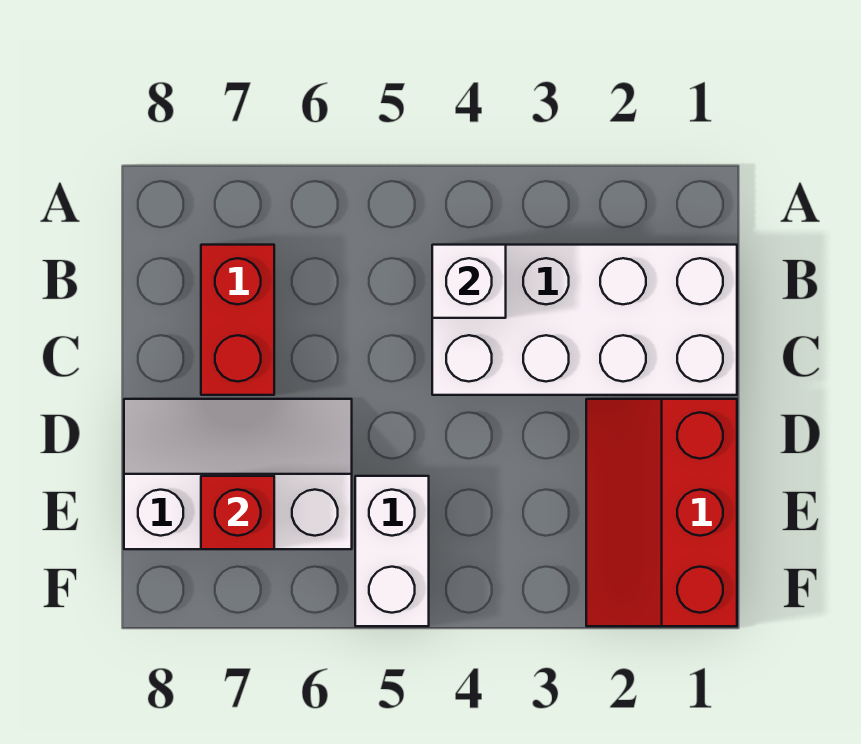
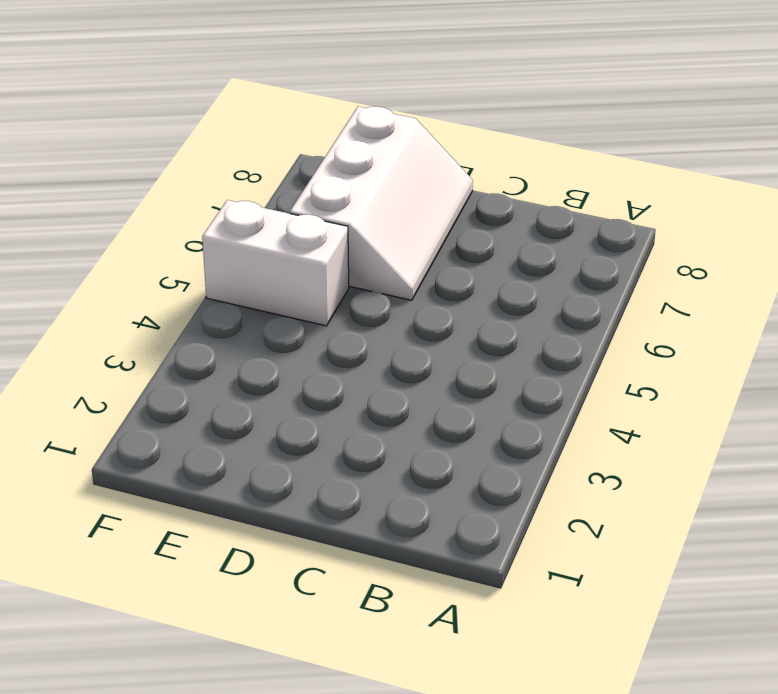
none -> white 2x4 brick [432,245,737,395]
none -> red 1x2 brick [201,245,274,395]

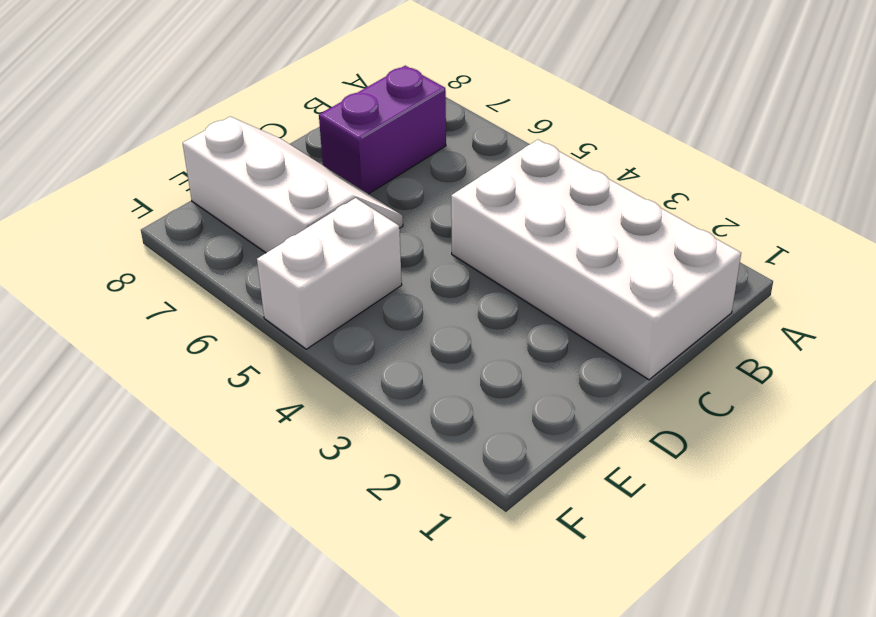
purple 1x2 brick [319,66,446,194] -> red 1x2 brick [201,245,274,395]
none -> red 2x3 slope [586,399,737,626]
none -> white 1x1 brick [432,245,506,318]

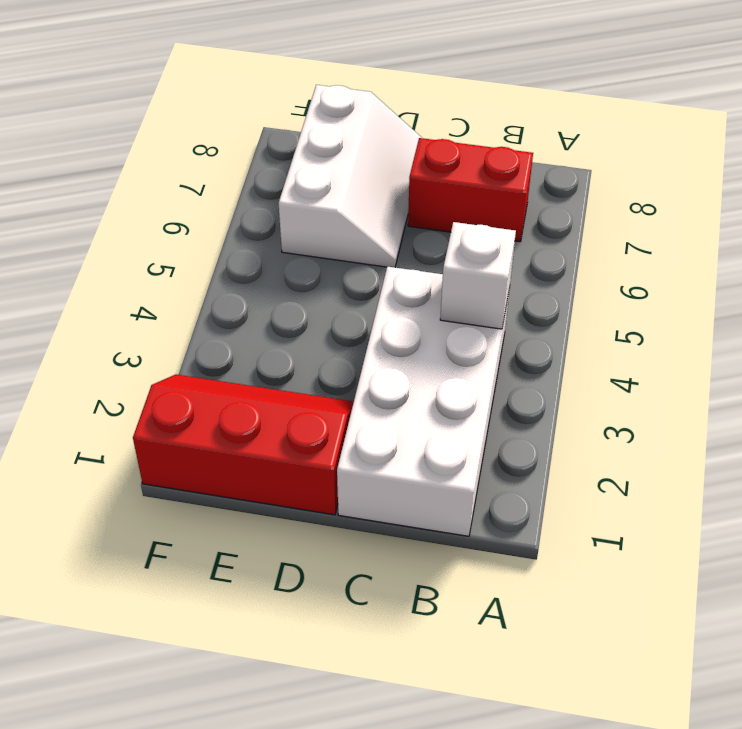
none -> white 1x2 brick [355,476,429,626]
none -> red 1x1 brick [201,476,274,549]

